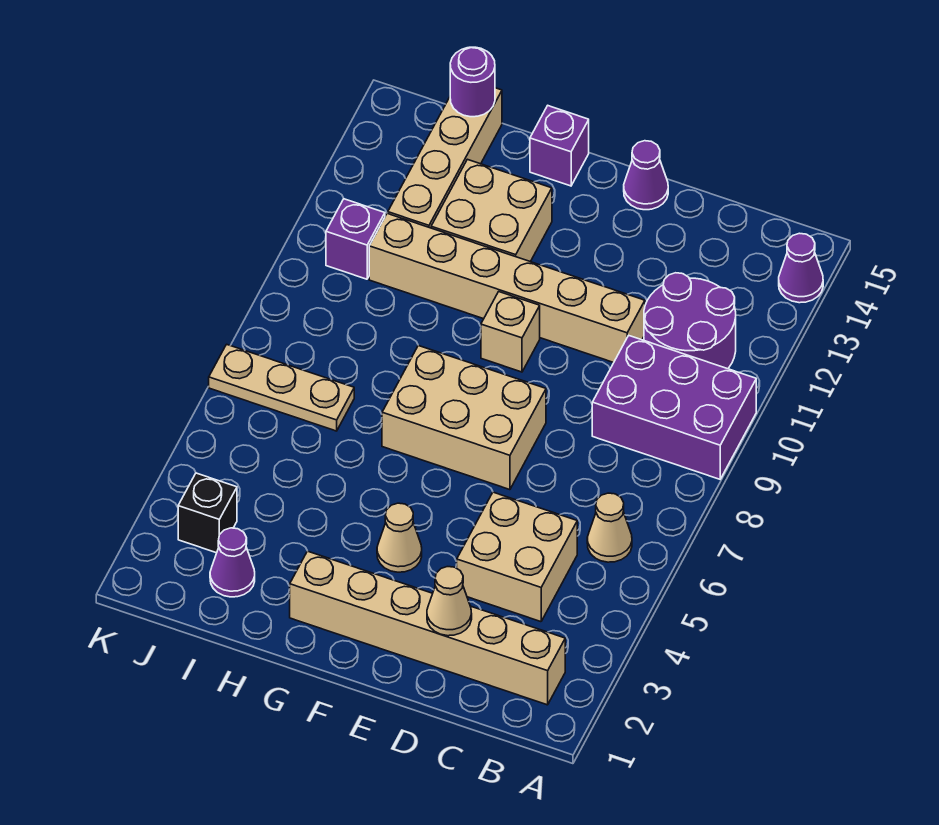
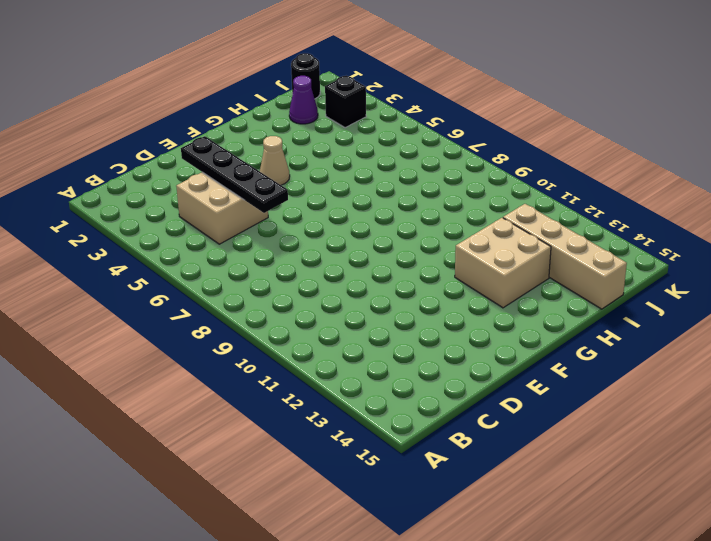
black 1x4 plate [181,136,288,213] -> none
black 1x1 round brick [291,53,320,99] -> none
none -> purple 2x3 brick [592,336,756,479]
none -> purple 1x1 cone [779,233,823,303]
none -> tan 1x6 brick [290,551,565,705]

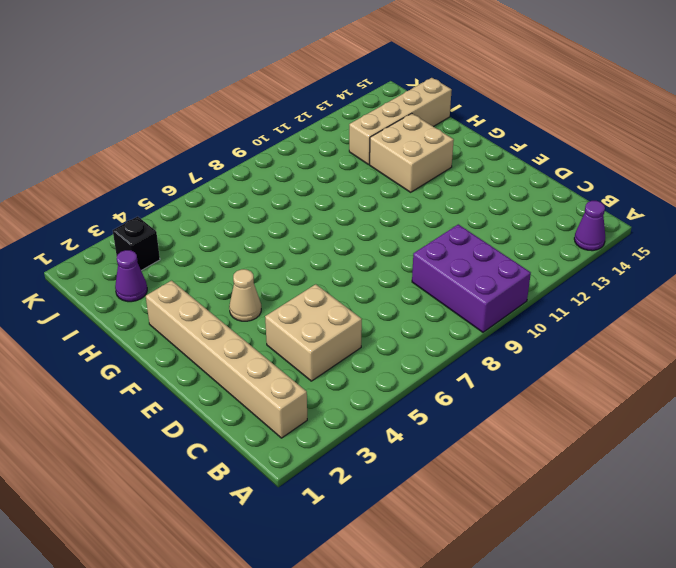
none -> tan 1x1 cone [587,493,632,562]
none -> purple 2x2 round brick [644,273,736,369]
none -> tan 1x6 brick [369,213,645,363]

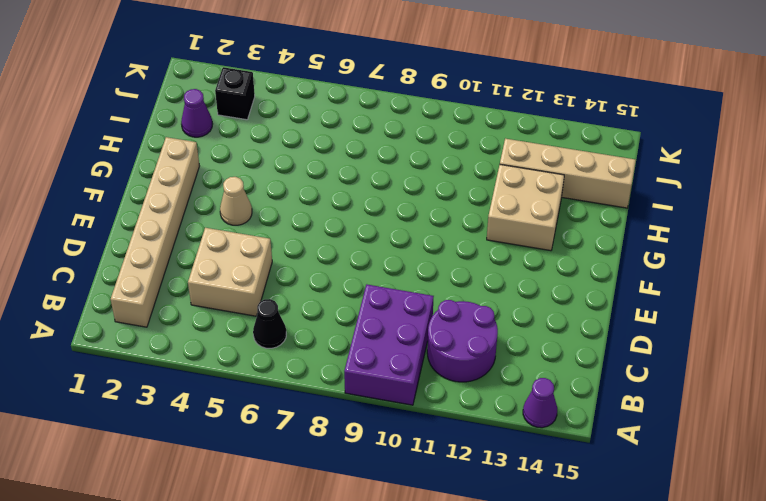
black 1x1 cone [253,299,286,348] -> tan 1x1 cone [587,493,632,562]
none -> tan 1x6 brick [369,213,645,363]
none -> tan 2x3 brick [382,346,546,490]
none -> purple 1x1 cone [624,141,668,210]

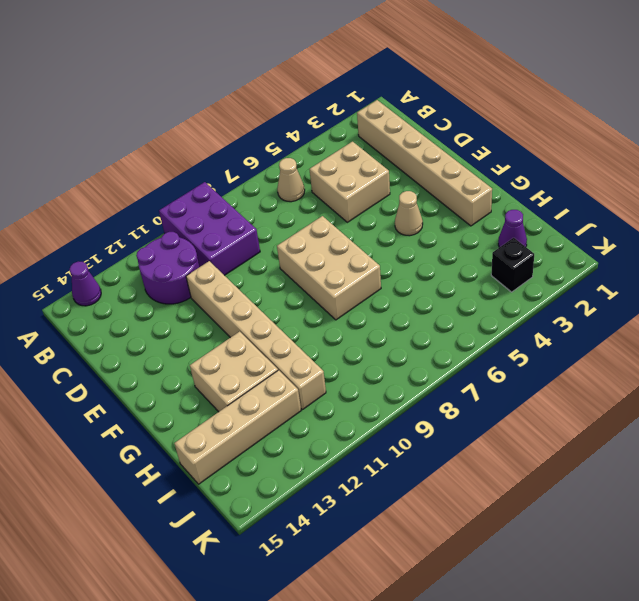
none -> purple 1x1 cone [624,141,668,210]
none -> tan 1x1 brick [481,292,540,372]
none -> purple 1x1 brick [530,106,589,186]

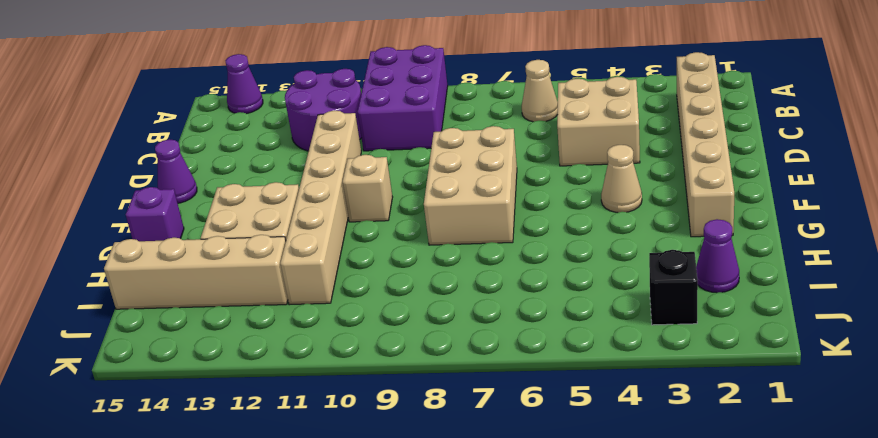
none -> tan 1x3 plate [209,344,354,431]
none -> purple 1x1 brick [326,199,385,279]
none -> tan 1x1 cone [427,567,472,636]

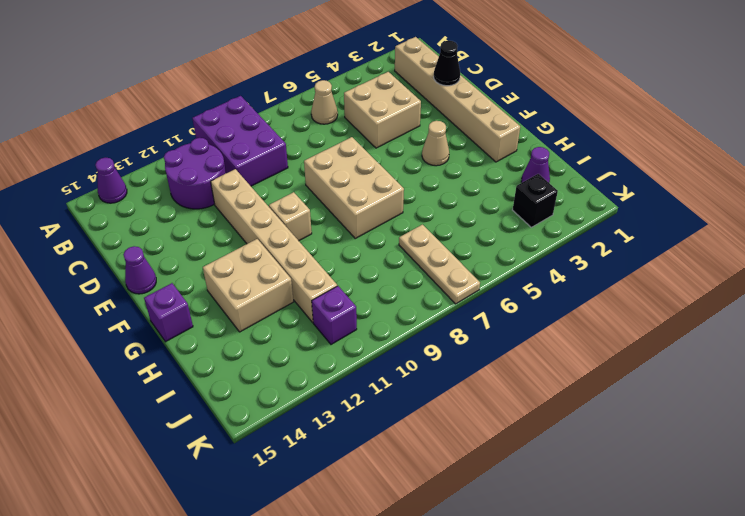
black 1x1 cone [434,41,460,86] -> tan 1x1 cone [427,567,472,636]
none -> tan 1x4 brick [388,88,502,228]
none -> purple 1x1 round brick [450,47,495,117]

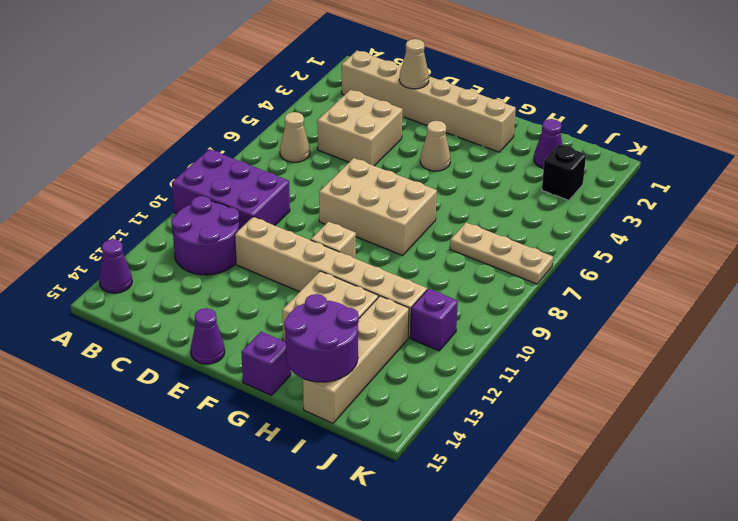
purple 2x2 round brick [284,294,359,382] -> purple 1x1 round brick [450,47,495,117]

